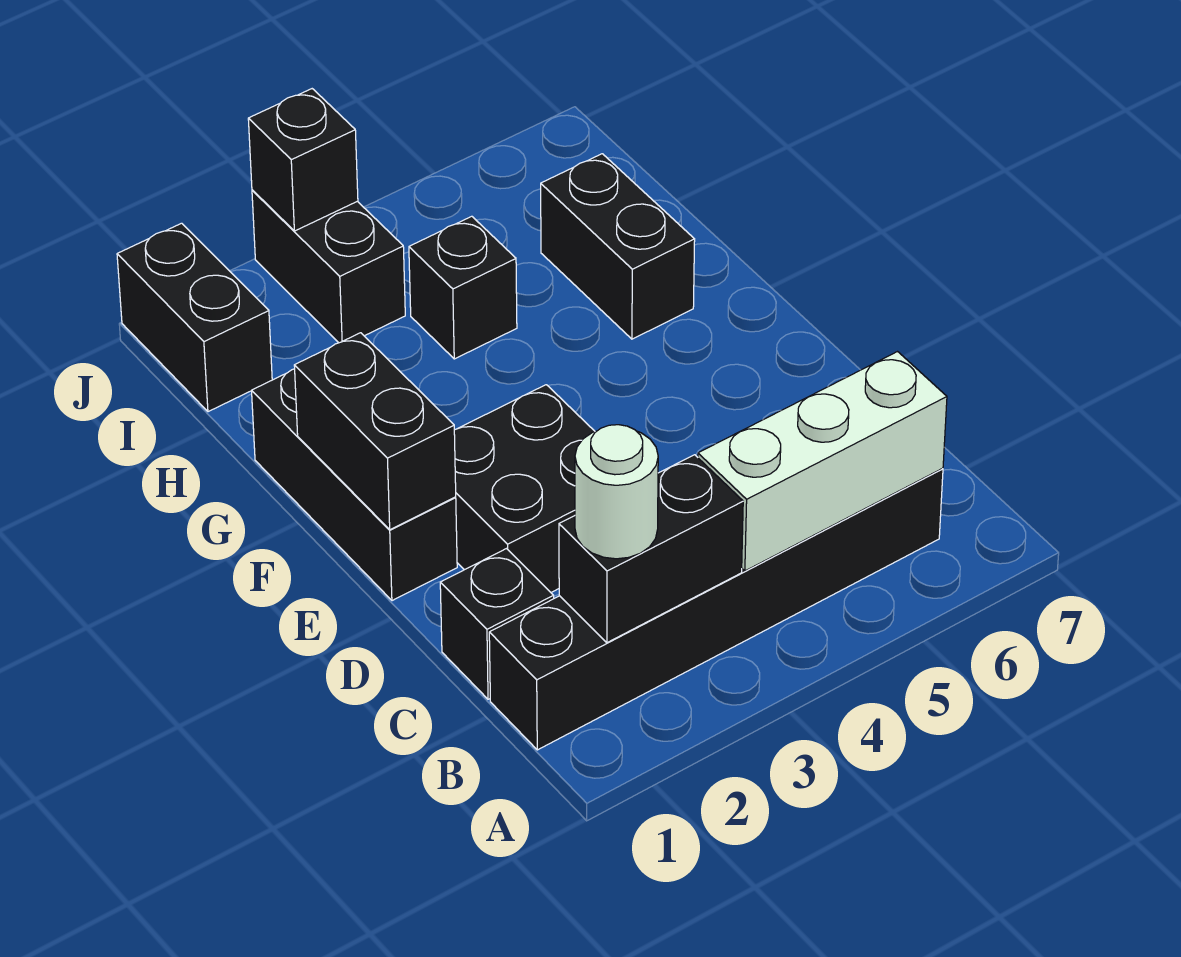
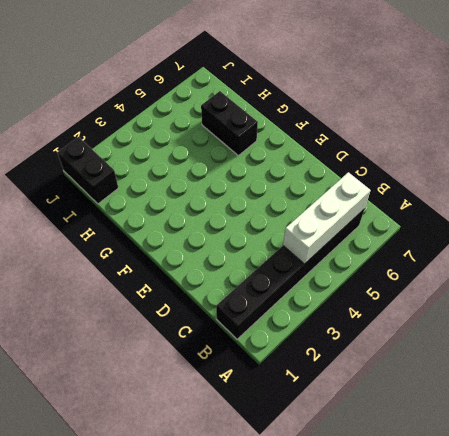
none -> black 1x1 brick [440,549,554,699]
none -> black 2x2 brick [454,385,595,592]
none -> black 1x3 brick [252,369,457,601]

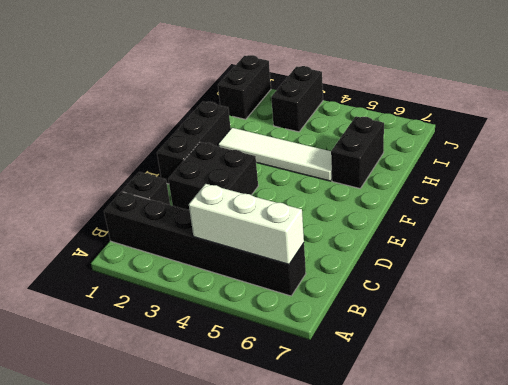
white 1x4 tile [218,128,332,181] -> none
none -> black 1x1 brick [409,216,517,359]
none -> black 1x2 brick [559,455,743,643]
none -> black 1x2 brick [294,333,456,530]

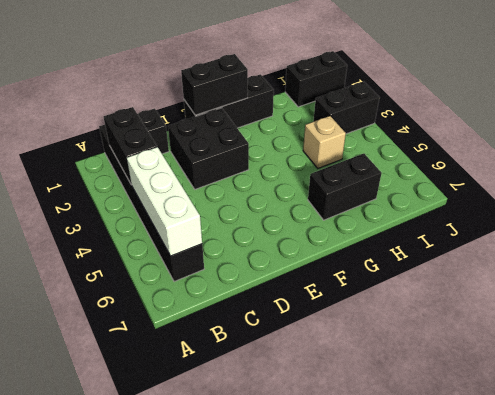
tan 1x1 brick [303,116,346,168] -> black 1x1 brick [409,216,517,359]
none -> black 1x1 brick [248,89,358,231]
none -> white 1x1 round brick [575,425,658,559]

